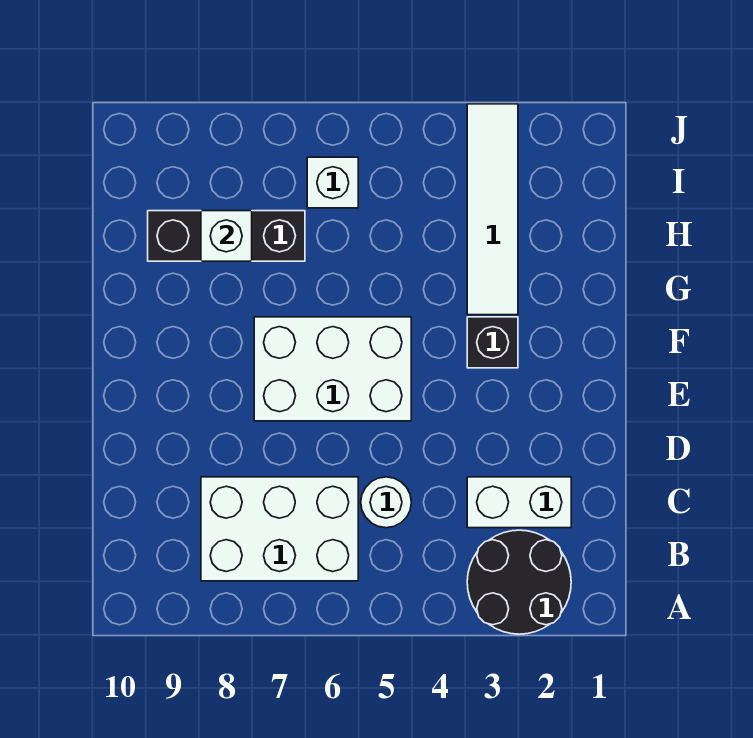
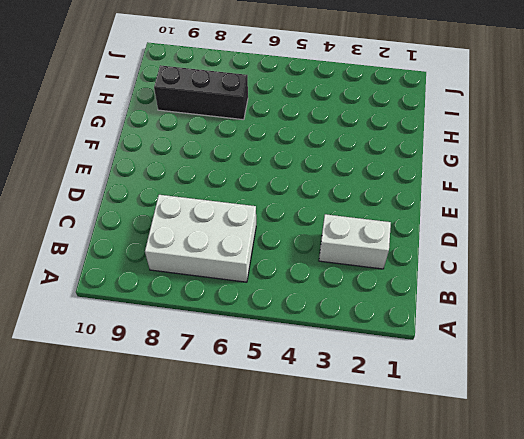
none -> black 2x2 round brick [467,530,571,634]
none -> white 1x1 round brick [361,477,411,528]

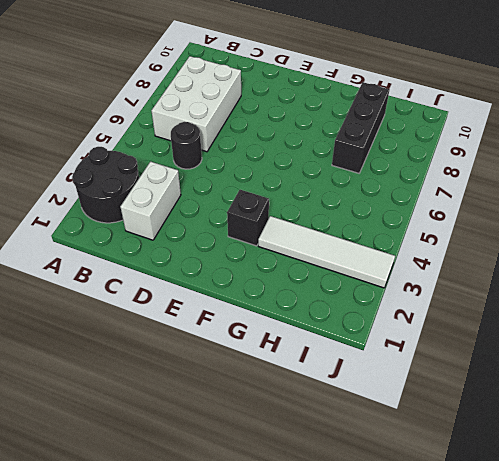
black 1x1 round brick [171,122,202,169] -> white 1x1 round brick [361,477,411,528]
none -> white 2x3 brick [254,317,411,421]
none -> white 1x1 brick [307,157,358,208]

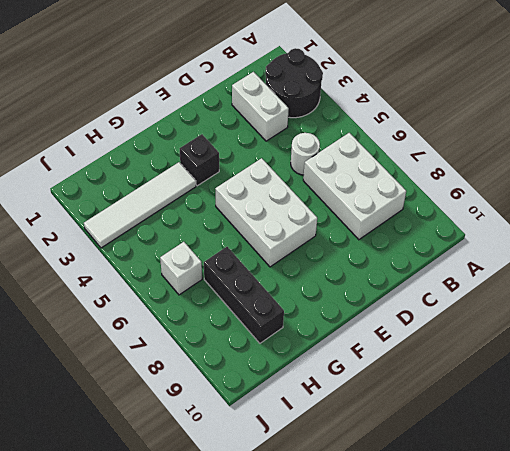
none -> white 1x1 brick [201,211,252,261]

